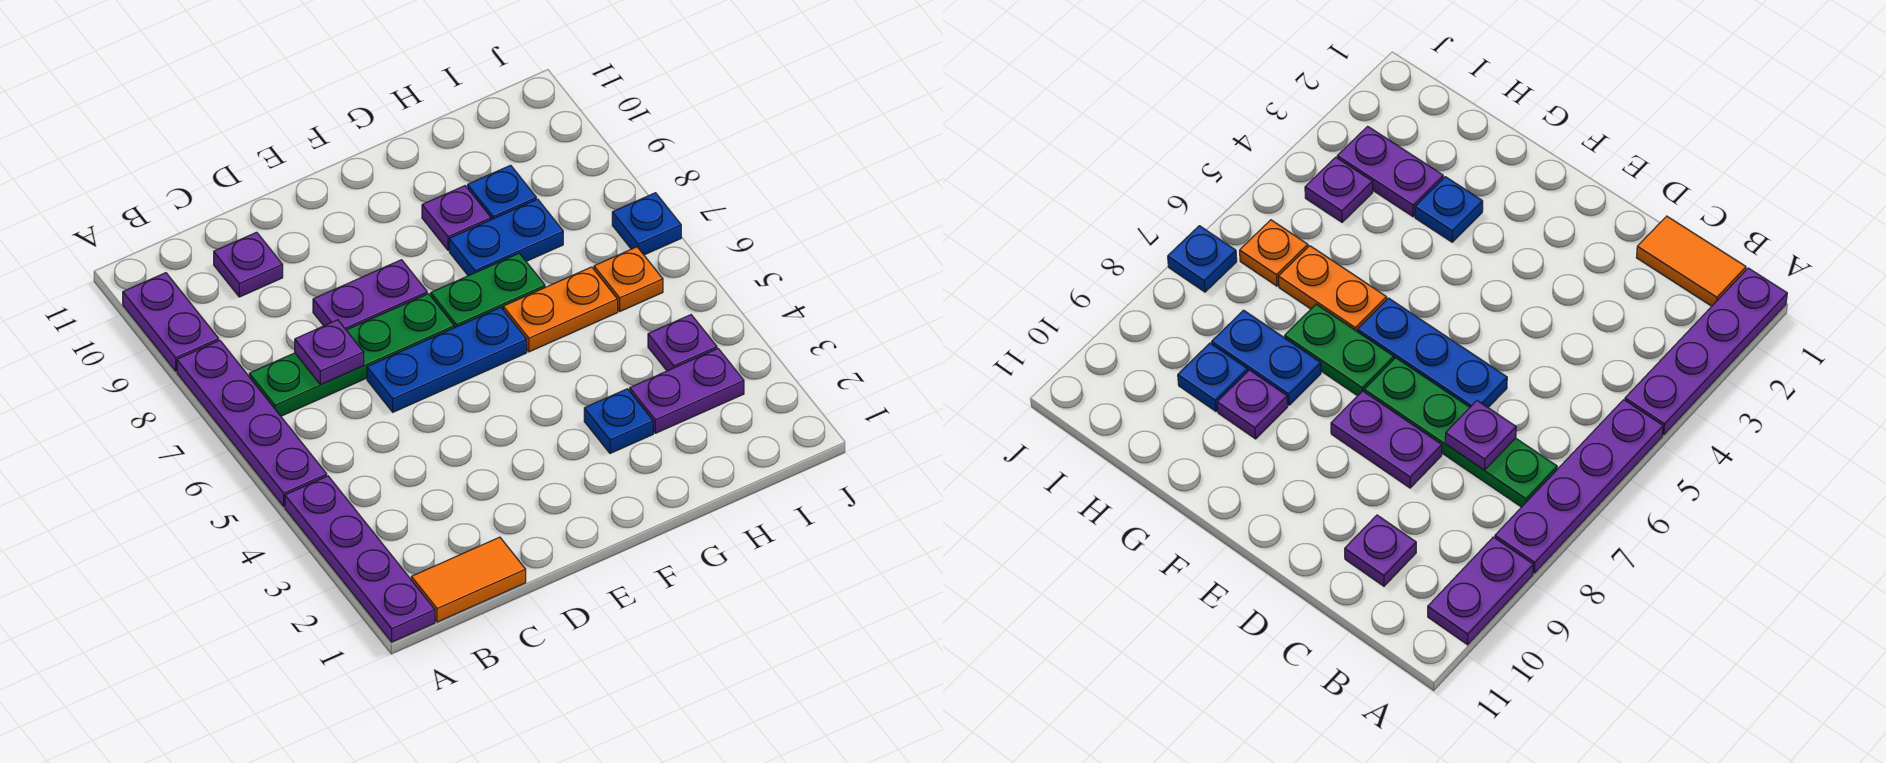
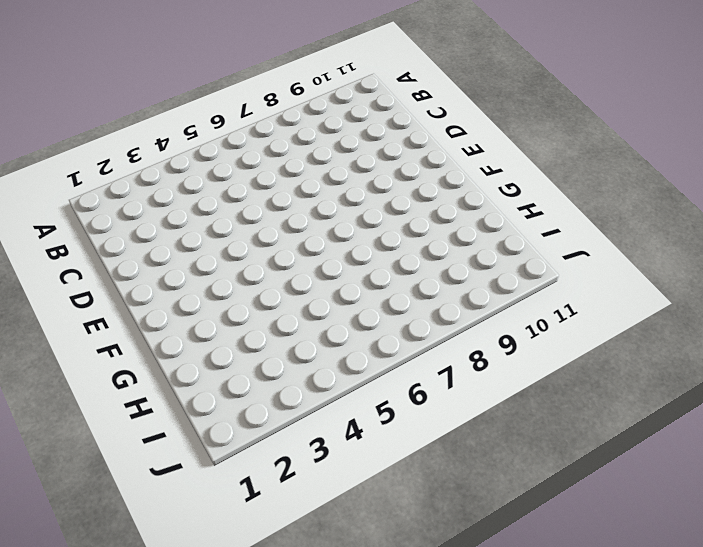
none -> purple 1x4 plate [285,476,435,642]
none -> purple 1x4 plate [177,340,327,507]
none -> purple 1x2 plate [123,273,219,371]

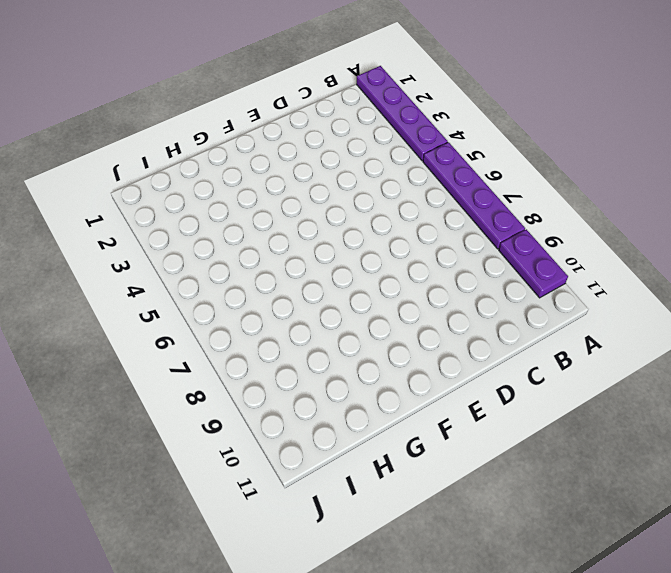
none -> orange 1x2 tile [411,537,526,622]
none -> green 1x4 plate [249,294,454,416]
none -> purple 1x1 plate [214,232,283,297]

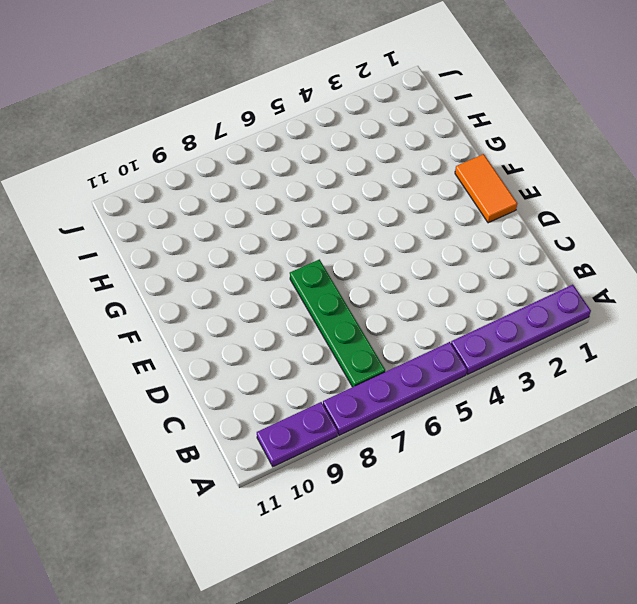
orange 1x2 tile [455,154,517,223] -> orange 1x2 tile moved to [411,537,526,622]
none -> purple 1x1 plate [214,232,283,297]
none -> blue 1x3 plate [367,307,527,412]
none -> purple 1x2 plate [313,260,427,330]

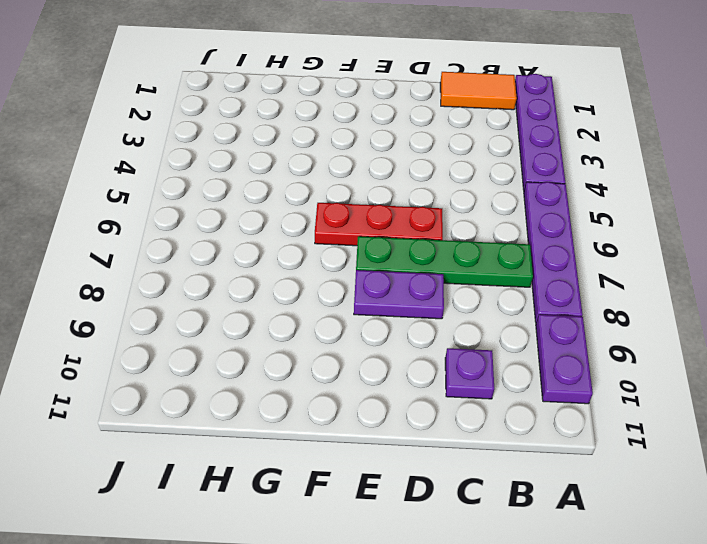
red 1x3 plate [315,203,443,246] -> blue 1x3 plate [367,307,527,412]
none -> green 1x2 plate [431,253,545,328]
none -> blue 1x1 plate [584,389,653,453]
none -> orange 1x2 plate [503,267,618,352]

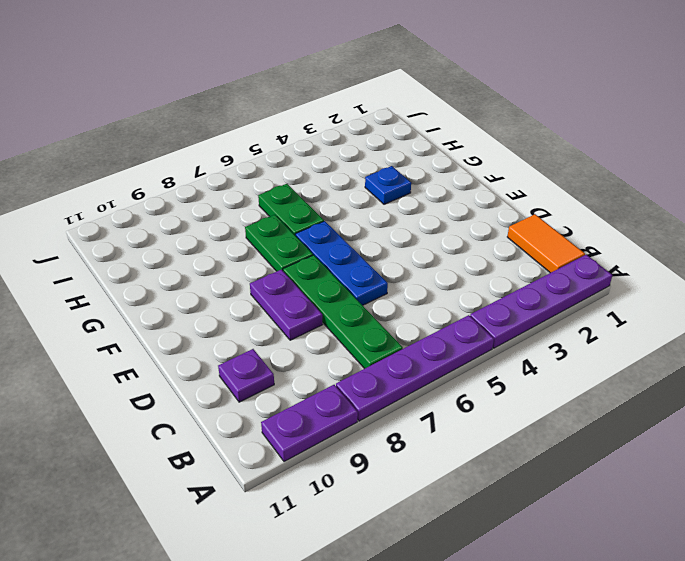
green 1x2 plate [258,184,324,236] -> orange 1x2 plate [503,267,618,352]
none -> blue 1x2 plate [449,199,563,276]
none -> purple 1x1 plate [422,186,491,250]
none -> purple 1x2 plate [630,349,744,433]

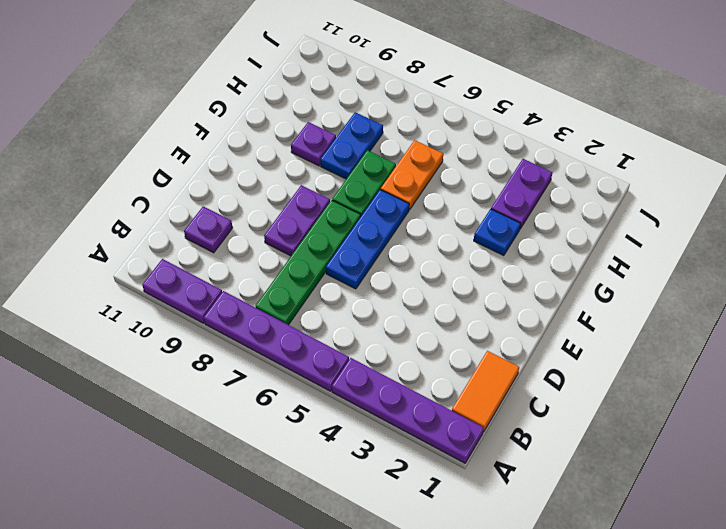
none -> blue 1x1 plate [468,165,536,220]
none -> purple 1x1 plate [648,315,717,371]
none -> orange 1x1 plate [594,247,663,311]

